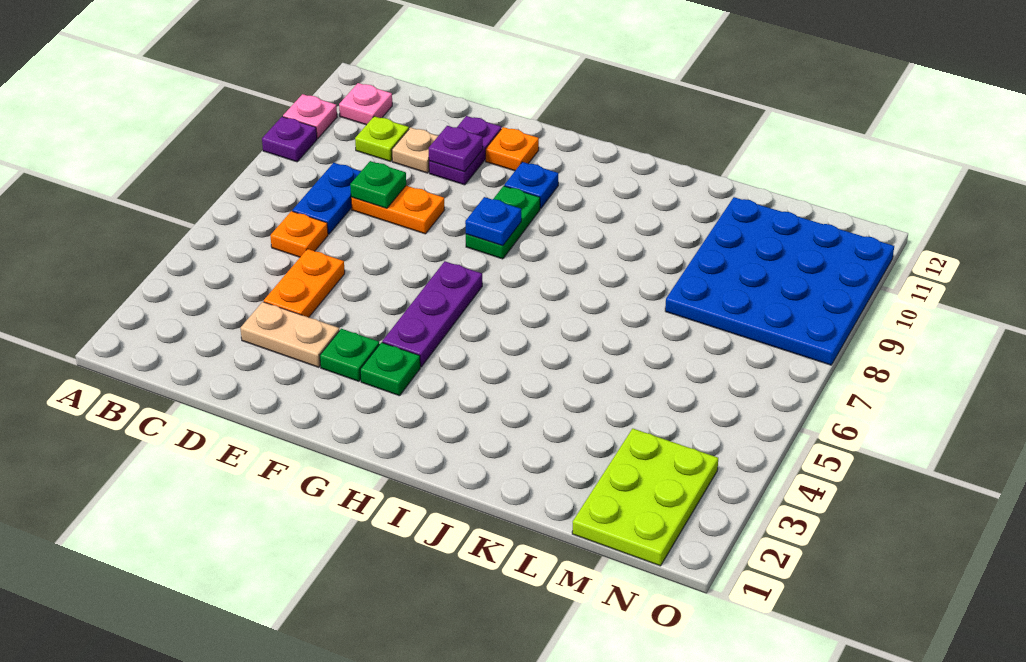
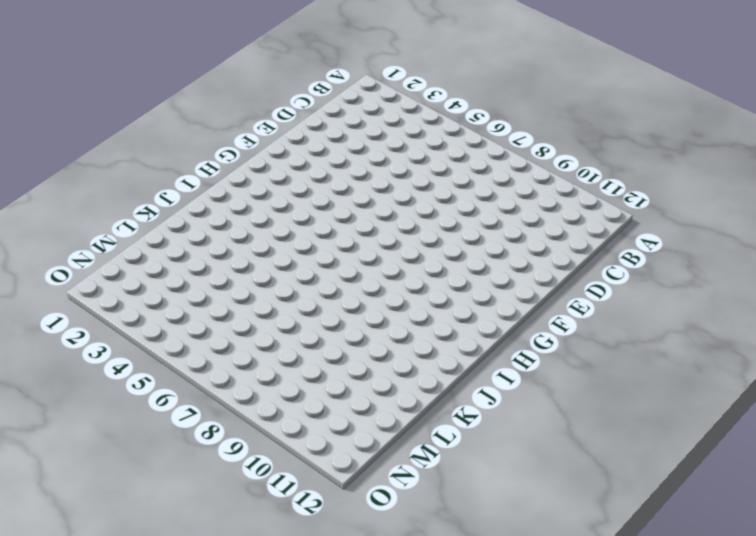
none -> purple 1x1 plate [262,117,317,162]
none -> pink 1x1 plate [283,94,337,139]
none -> pink 1x1 plate [339,83,392,125]

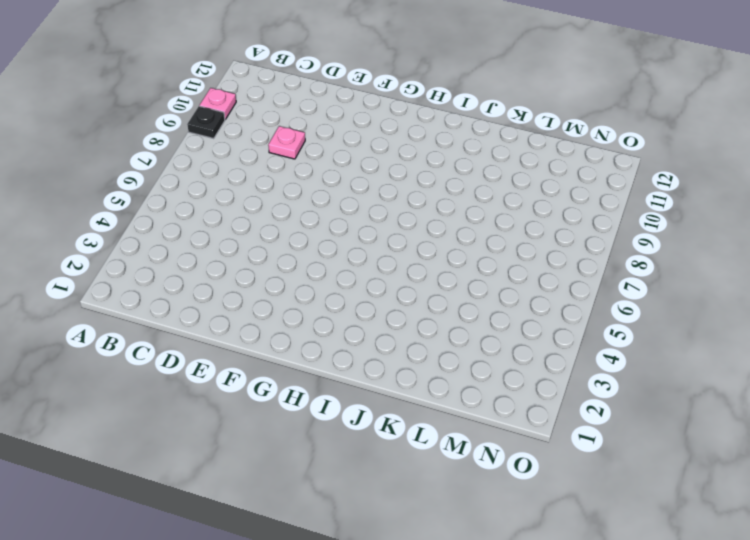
black 1x1 plate [187,106,225,138] -> purple 1x1 plate [262,117,317,162]
pink 1x1 plate [268,126,305,159] -> pink 1x1 plate moved to [339,83,392,125]
none -> orange 1x1 plate [270,211,328,257]
none -> blue 1x2 plate [292,163,361,234]
none -> lime 1x1 plate [355,116,409,161]

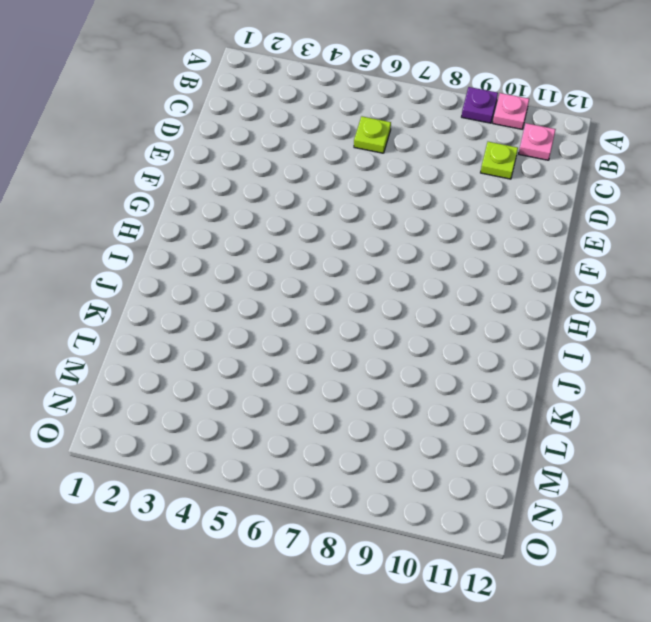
lime 1x1 plate [354,116,391,153] -> orange 1x1 plate [270,211,328,257]
none -> blue 1x2 plate [292,163,361,234]
none -> tan 1x2 plate [240,302,339,367]
none -> orange 1x2 plate [264,249,345,317]

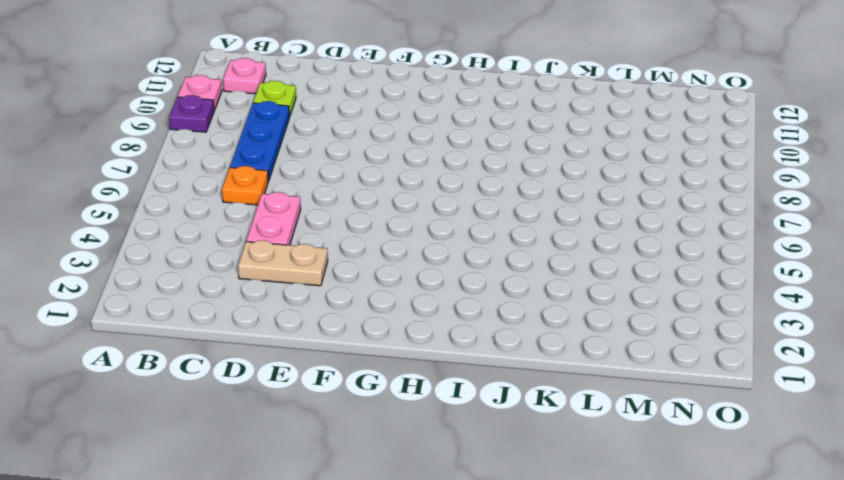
blue 1x3 plate [230,101,289,182] -> blue 1x2 plate [292,163,361,234]
pink 1x2 plate [246,192,301,245] -> orange 1x2 plate [264,249,345,317]
none -> orange 1x2 plate [351,186,444,234]
none -> tan 1x1 plate [392,127,438,173]
none -> purple 1x2 plate [429,116,501,185]

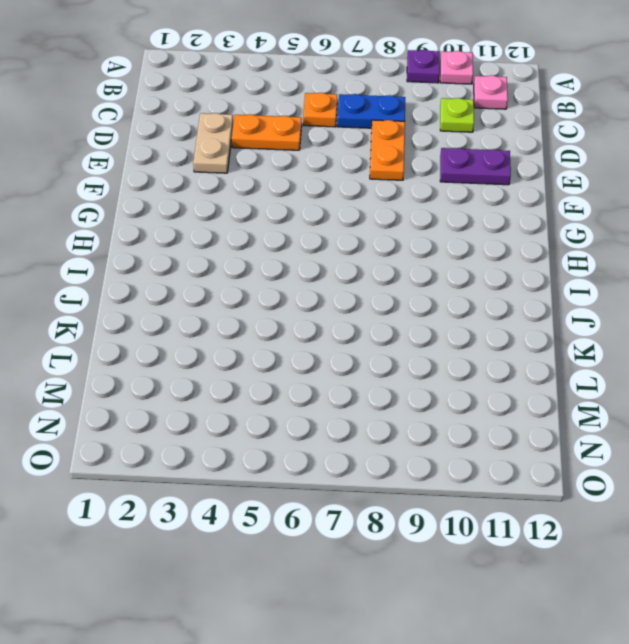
none -> tan 1x1 plate [392,127,438,173]
none -> green 1x1 plate [320,329,380,381]
none -> orange 1x1 plate [486,127,539,171]

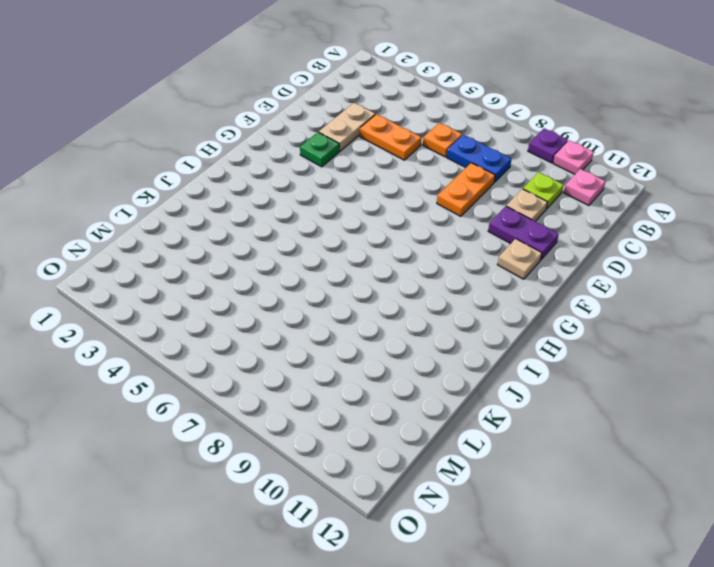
tan 1x1 plate [498,239,542,279] -> orange 1x1 plate [486,127,539,171]
none -> green 1x1 plate [360,342,420,396]
none -> purple 1x3 plate [382,261,482,367]
none -> green 1x2 plate [466,186,540,259]

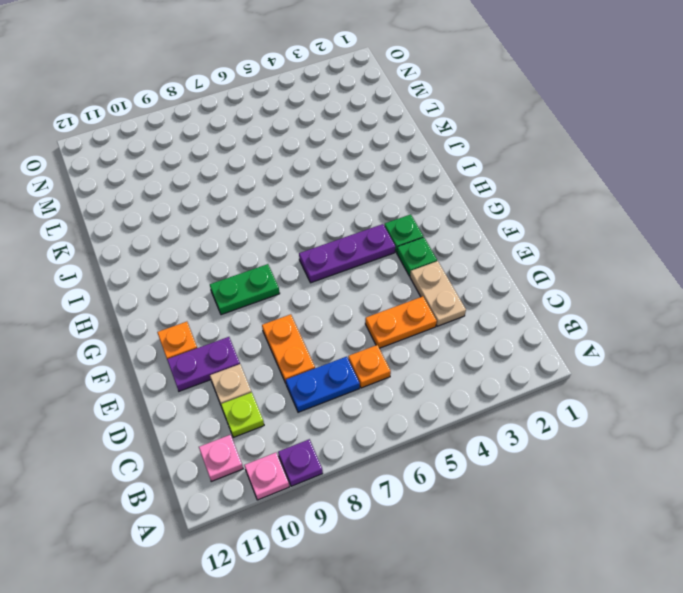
none -> blue 1x1 plate [504,162,558,209]
none -> blue 4x4 plate [665,197,894,365]
none -> lime 2x3 plate [572,429,718,566]

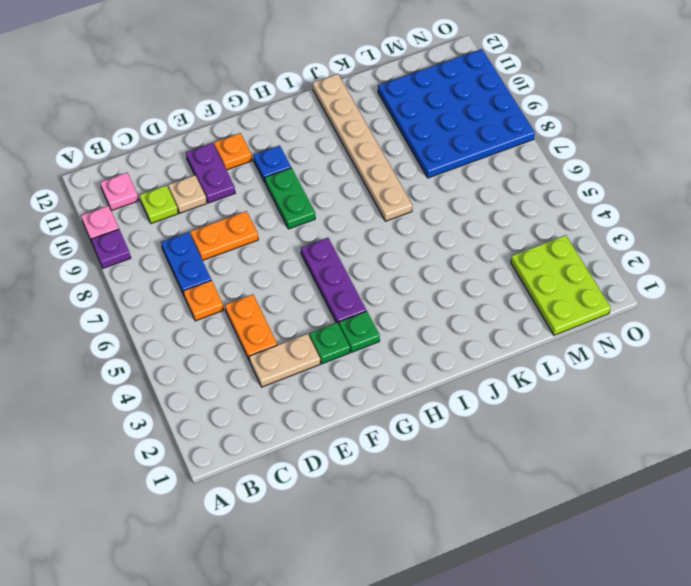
tan 1x6 plate [313,74,412,221] -> none
none -> green 1x1 plate [350,161,406,208]
none -> purple 1x1 plate [429,126,483,172]
none -> blue 1x1 plate [465,197,521,246]

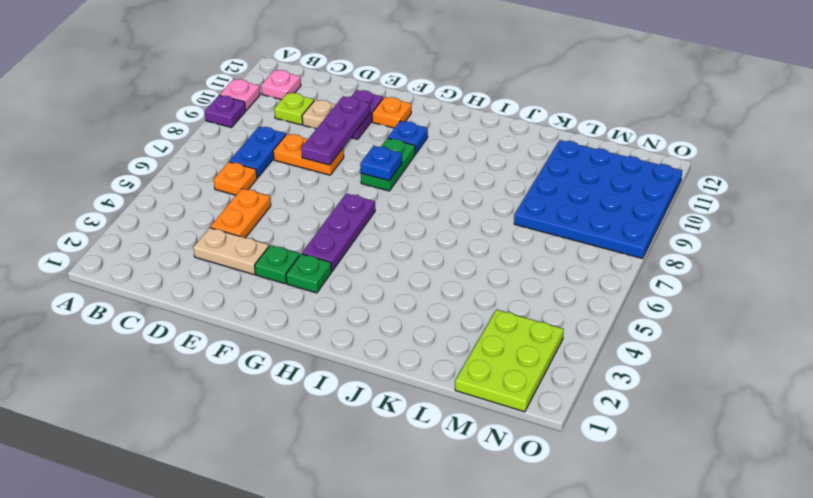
purple 1x3 plate [301,96,370,165] -> purple 1x1 plate [429,126,483,172]
none -> green 1x1 plate [350,161,406,208]

